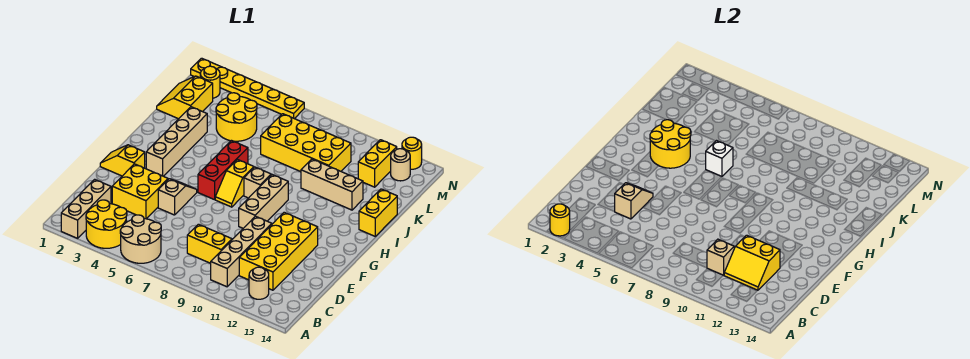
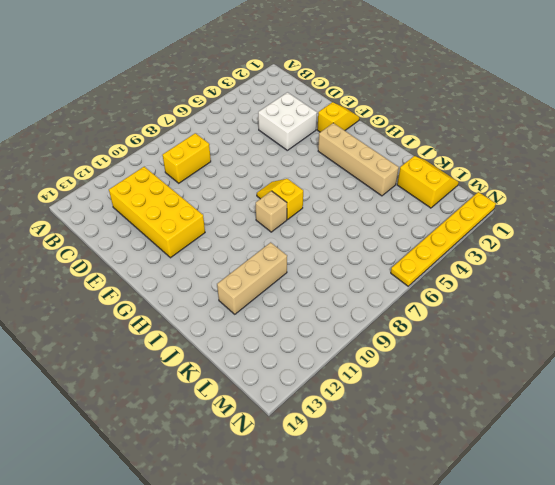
white 2x2 brick [258,92,317,150] -> yellow 2x2 brick [112,164,168,219]
none -> tan 1x3 brick [61,179,111,238]
none -> yellow 2x2 round brick [86,200,127,248]
none -> tan 2x2 round brick [120,215,161,263]
none -> tan 1x4 brick [211,216,272,287]

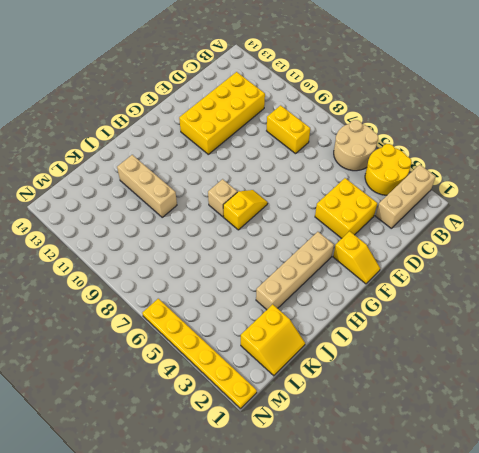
none -> tan 1x4 brick [211,216,272,287]
none -> tan 1x1 round brick [249,267,269,299]
none -> tan 1x2 slope [158,179,197,215]
none -> tan 1x3 brick [239,175,288,228]

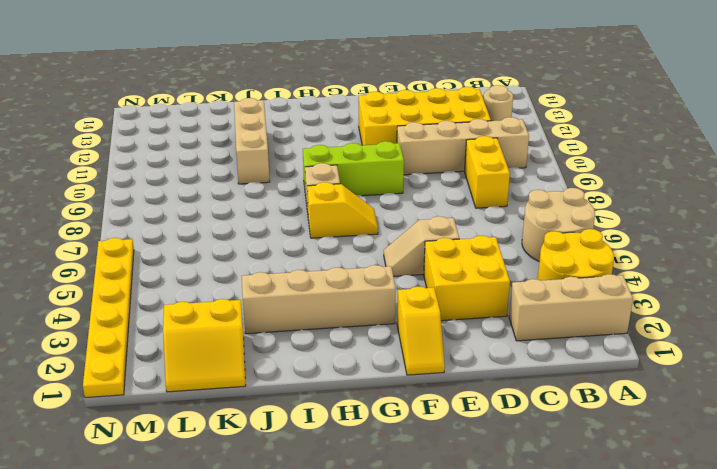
lime 1x3 brick [303,141,404,196] -> tan 1x3 brick [239,175,288,228]
none -> red 1x3 brick [198,141,248,200]
none -> yellow 1x2 brick [359,189,397,236]
none -> yellow 2x2 round brick [216,93,257,141]
none -> yellow 2x4 brick [261,114,351,172]

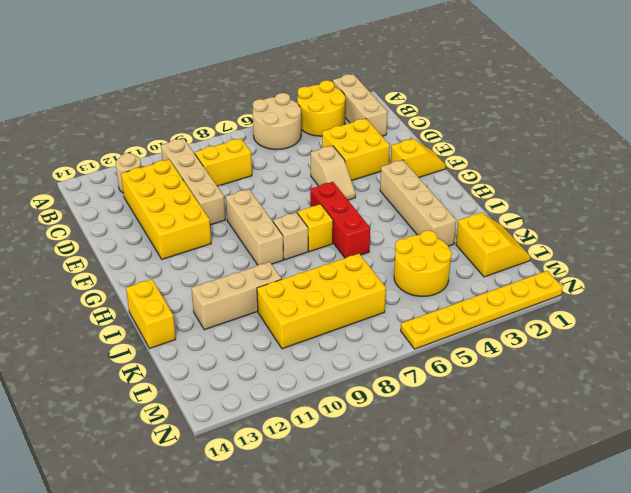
none -> yellow 1x2 brick [358,140,397,187]
none -> yellow 1x1 round brick [200,66,220,98]
none -> tan 1x1 round brick [391,149,410,181]
none -> yellow 1x1 round brick [402,137,422,169]

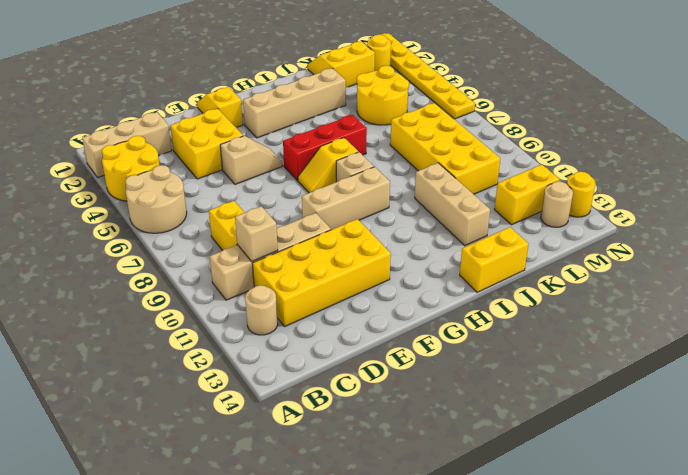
none -> yellow 1x1 round brick [550,204,570,236]
none -> yellow 2x2 slope [724,235,780,290]
none -> tan 1x2 slope [615,183,653,219]
none -> yellow 2x2 round brick [650,120,691,168]

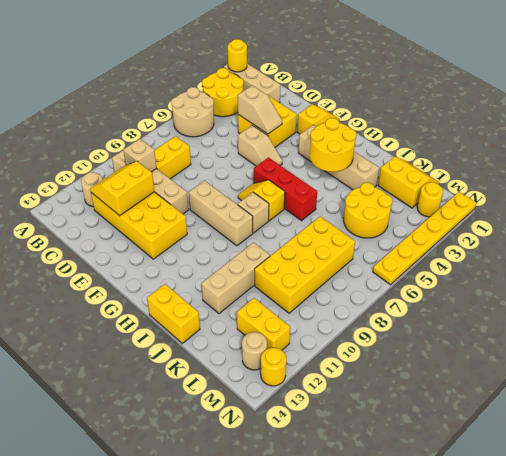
none -> white 1x1 brick [706,141,733,176]

